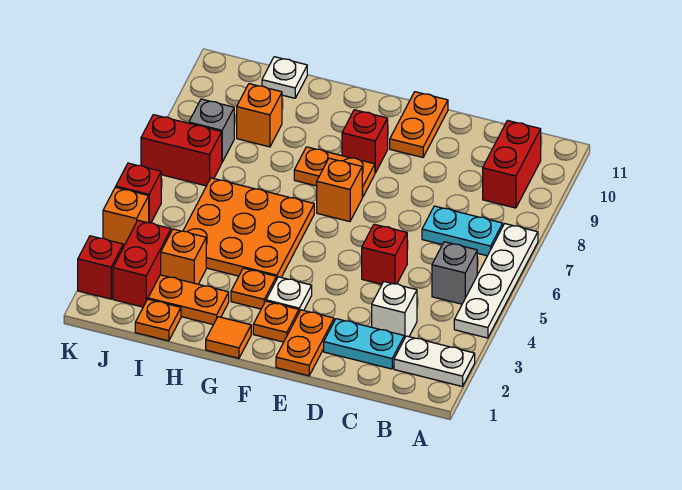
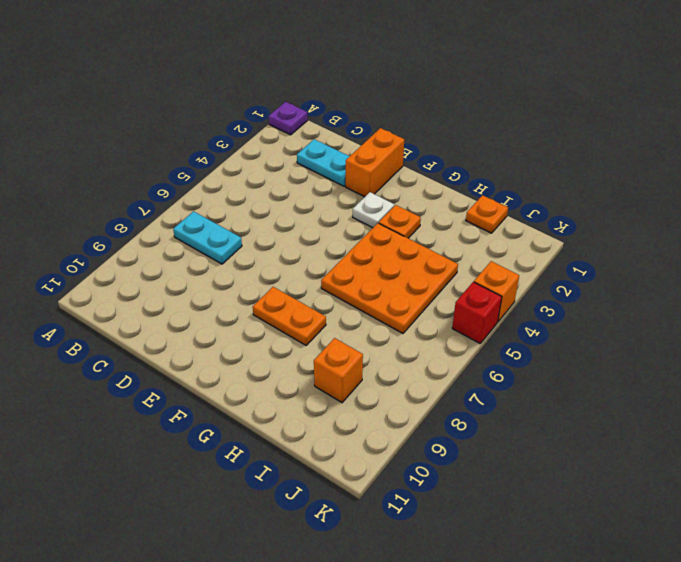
purple 1x1 plate [269,102,308,135] -> none
orange 1x2 brick [346,128,404,197] -> orange 1x2 plate [276,310,334,376]
none -> white 1x2 plate [394,336,475,386]
none -> white 1x4 plate [454,224,538,338]
none -> grey 1x1 brick [432,242,477,304]

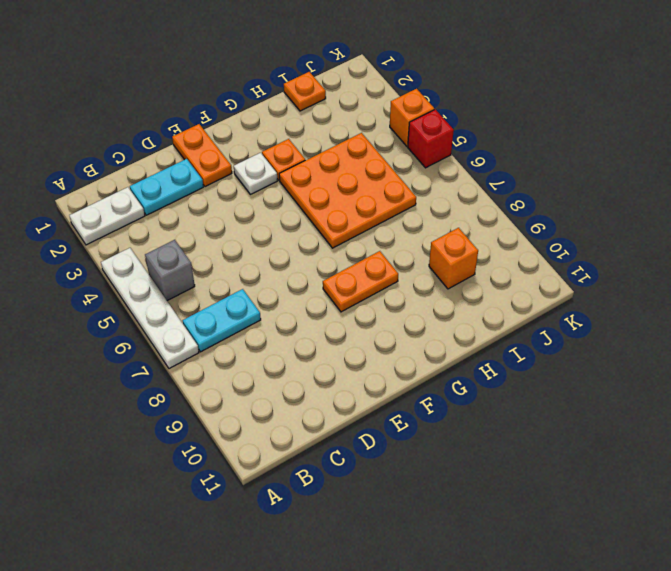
none -> red 1x2 brick [483,121,541,208]
none -> white 1x1 brick [372,282,417,339]
none -> red 1x1 brick [362,224,407,284]

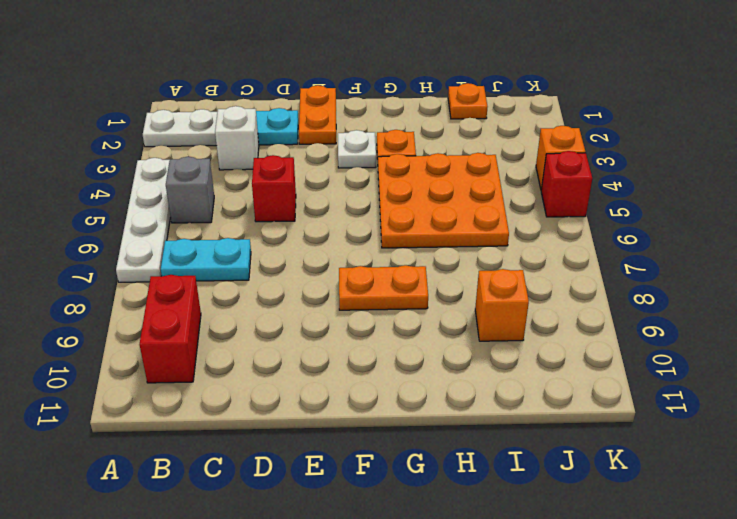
none -> orange 1x2 plate [390,92,448,157]
none -> orange 1x1 plate [253,301,299,342]
none -> orange 1x1 brick [317,158,362,222]

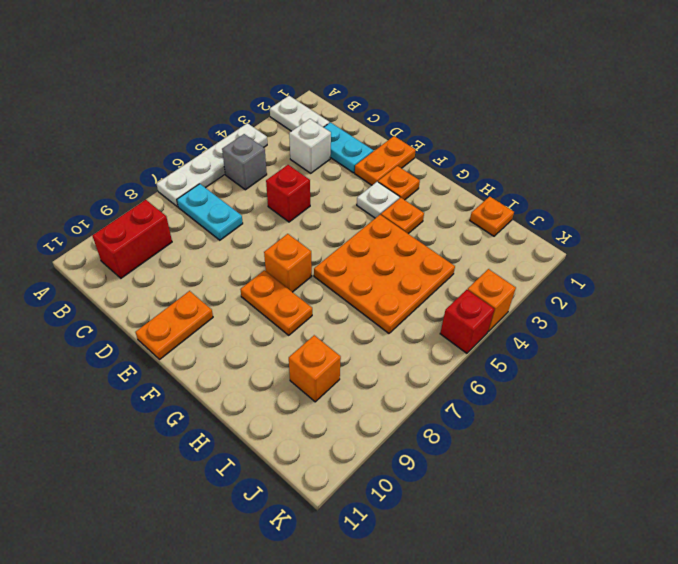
none -> red 1x1 brick [342,110,388,173]
none -> orange 1x1 tile [206,317,251,358]
none -> orange 1x2 plate [148,275,229,325]

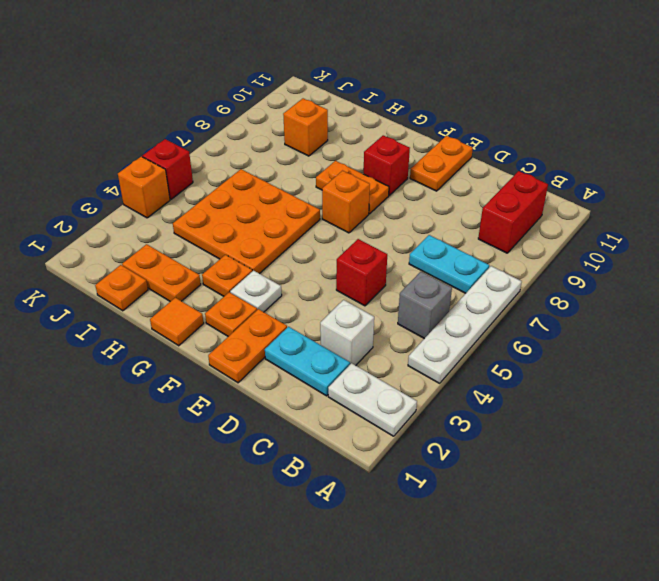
none -> orange 1x1 brick [161,229,206,284]
none -> white 1x1 plate [262,57,307,98]
none -> red 1x2 brick [113,220,171,307]

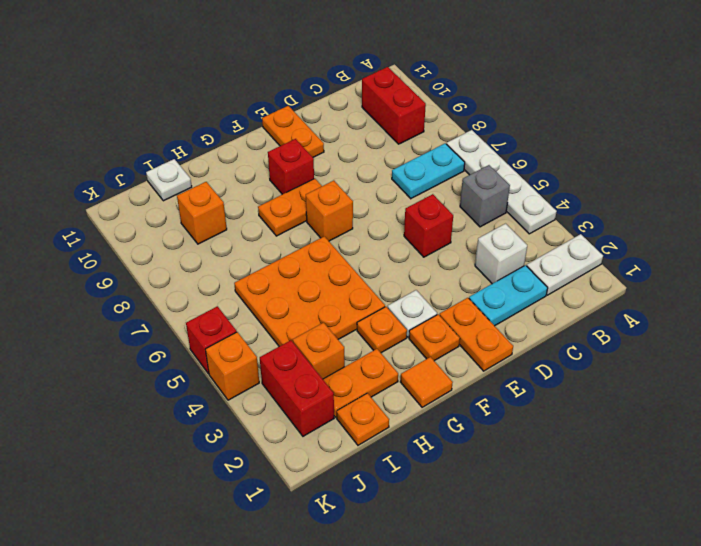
none -> red 1x2 brick [141,115,222,186]
none -> grey 1x1 brick [189,99,234,162]
none -> red 1x1 brick [78,236,123,299]

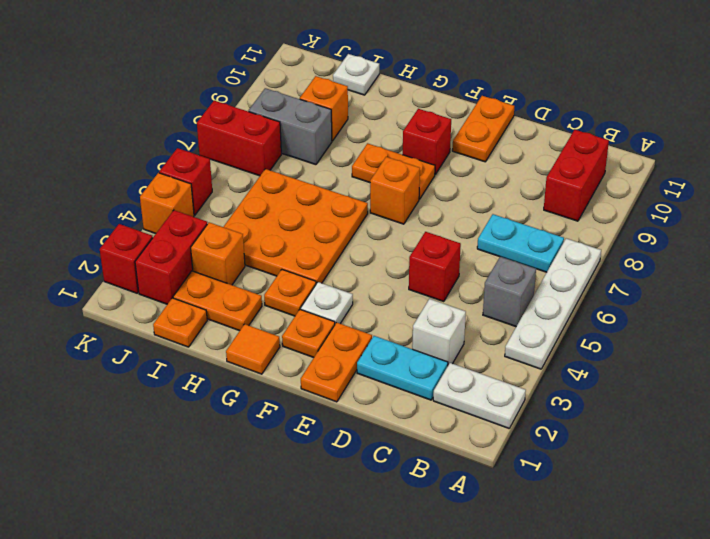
grey 1x2 brick [249,88,332,165] -> grey 1x1 brick [189,99,234,162]

